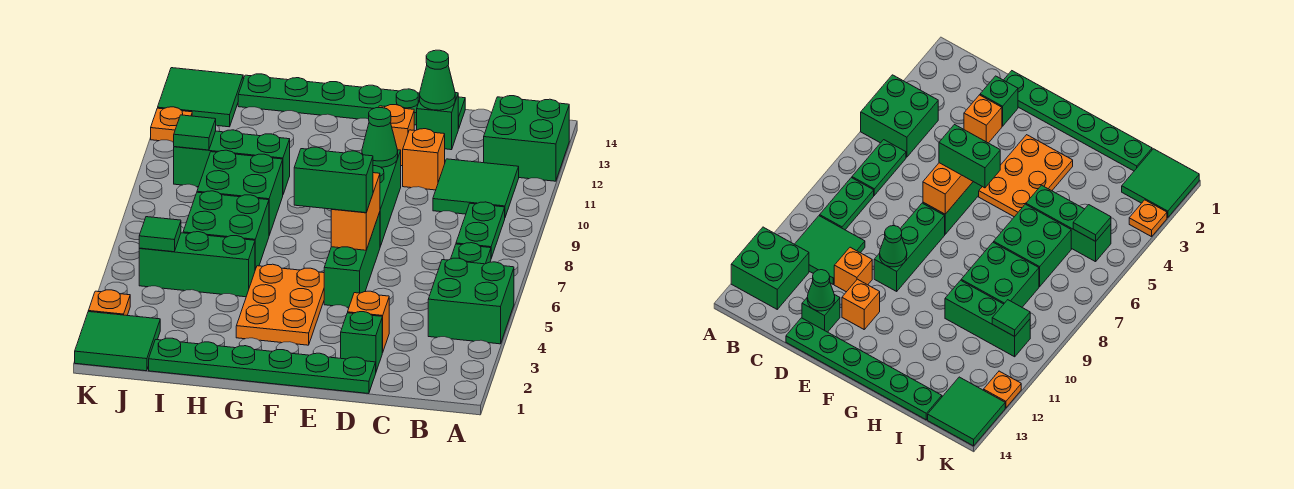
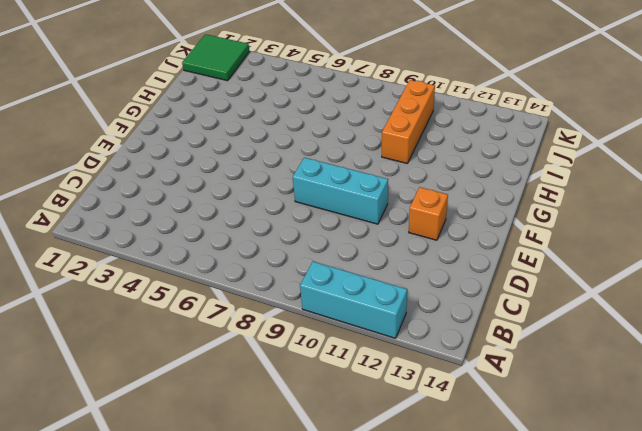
cyan 1x3 brick [300,262,407,338] -> green 2x2 brick [484,96,569,181]
cyan 1x3 brick [293,158,388,224] -> green 1x3 brick [373,150,401,246]
orange 1x3 brick [382,80,435,163] -> green 1x3 brick [174,130,290,194]
none -> green 2x2 brick [428,258,514,344]
none -> green 1x2 plate [451,243,491,264]
none -> green 1x2 plate [456,202,505,258]

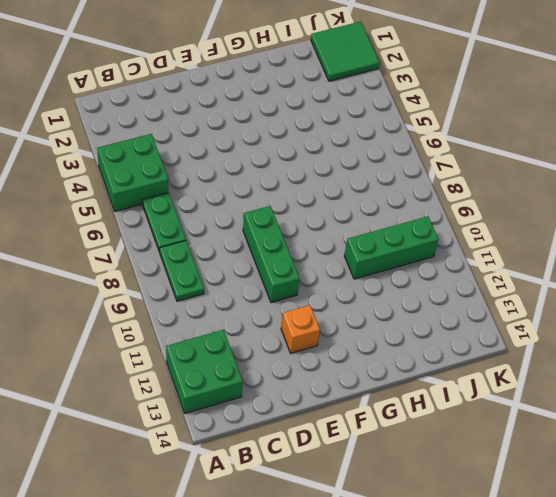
none -> green 2x2 tile [433,159,519,217]
none -> green 1x6 plate [149,338,376,394]
none -> green 1x1 brick [341,312,382,371]

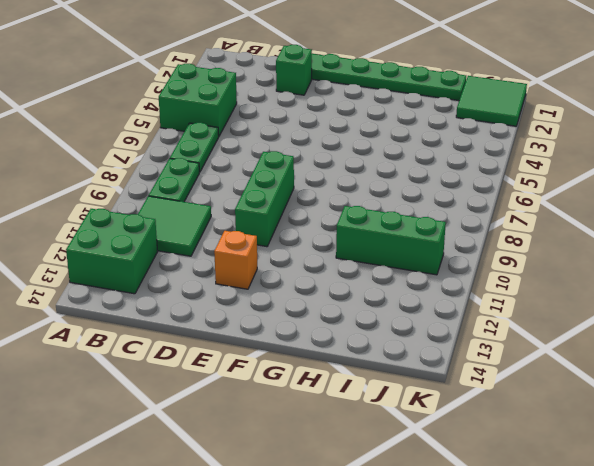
none -> orange 1x1 brick [348,291,389,353]
none -> orange 1x1 brick [403,129,445,190]
none -> green 1x1 brick [417,93,458,150]

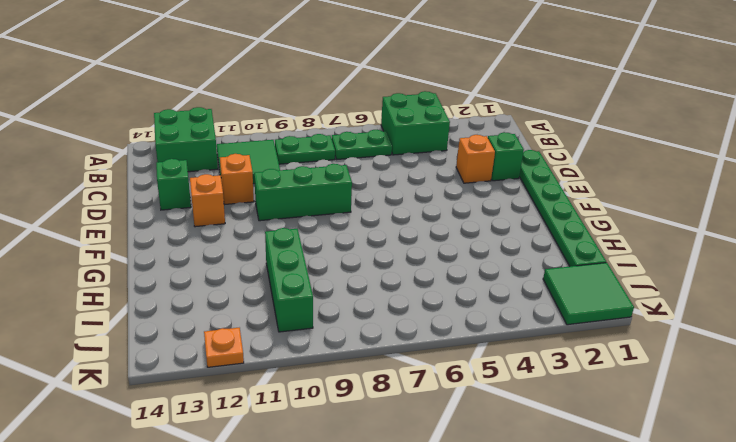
none -> green 1x6 plate [238,74,465,129]
none -> green 1x3 brick [324,212,380,307]
none -> orange 2x3 plate [236,264,324,345]

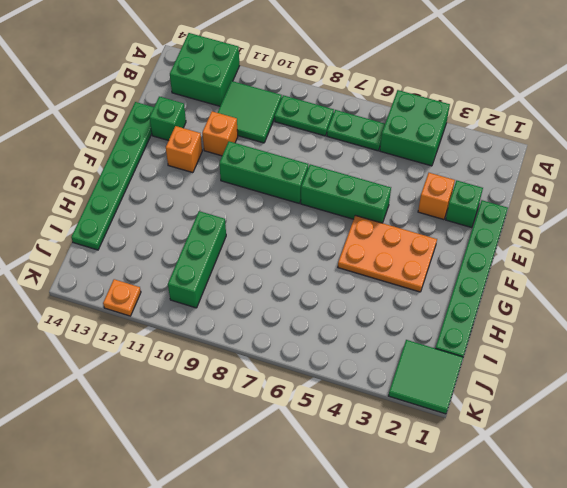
none -> green 1x3 brick [139,232,255,297]
none -> green 2x2 brick [183,191,269,269]
none -> green 2x2 brick [197,150,283,235]

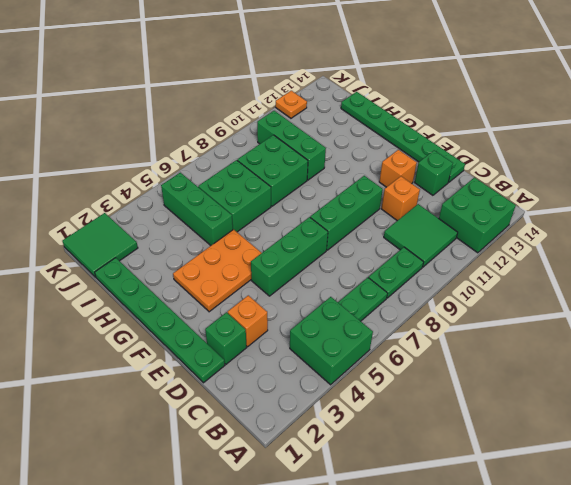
none -> green 2x2 tile [158,68,243,127]
none -> orange 1x1 plate [88,290,130,315]
none -> green 1x1 cone [420,50,455,110]

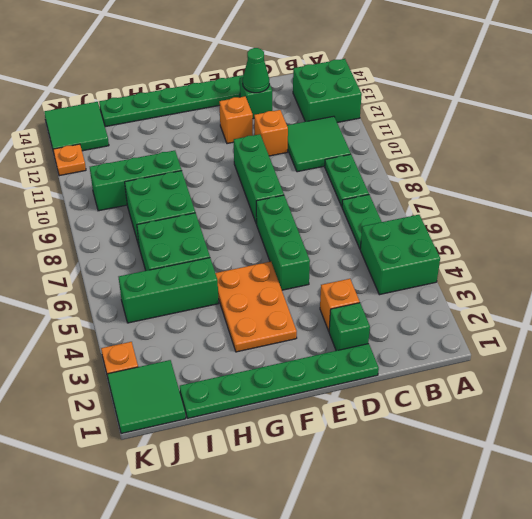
none -> orange 1x2 brick [331,173,380,250]
none -> green 1x1 cone [362,108,398,167]
none -> green 1x1 tile [139,217,181,252]

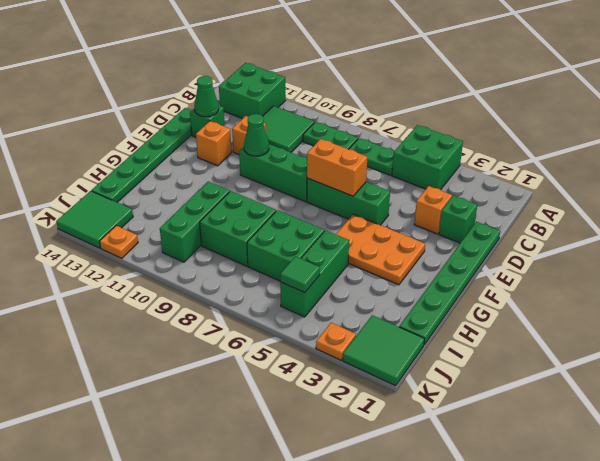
none -> green 1x1 tile [173,115,216,150]
none -> green 1x2 brick [294,147,373,213]

